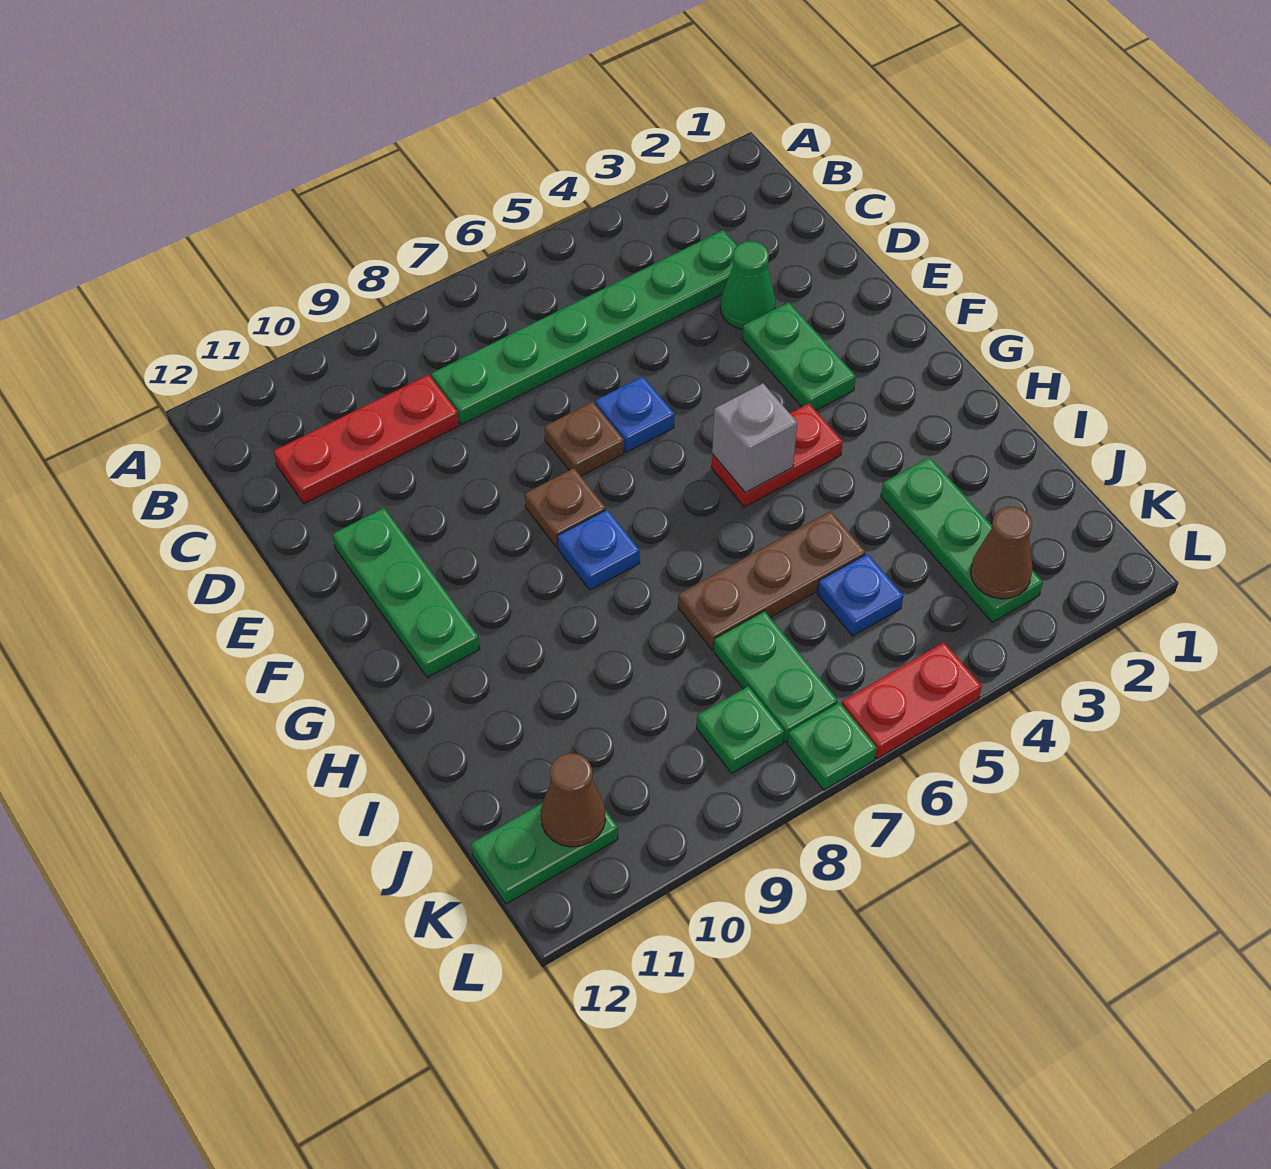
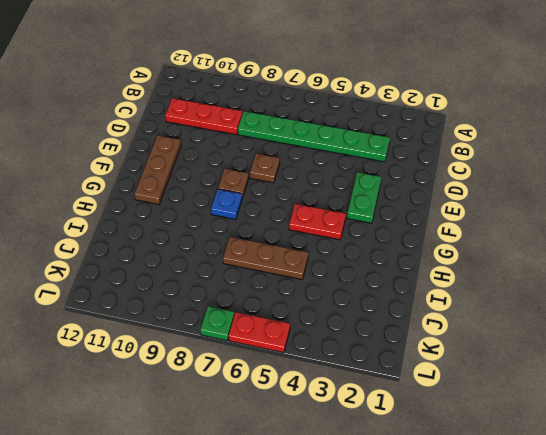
brown 1x3 plate [134,135,181,204] -> green 1x3 plate [333,508,480,678]
none -> green 1x1 cone [720,241,776,329]
none -> blue 1x1 plate [595,376,674,452]
none -> green 1x3 plate [881,457,1043,622]

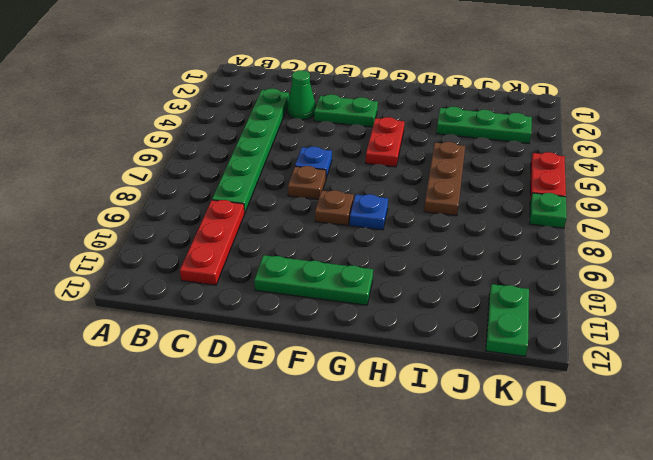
none -> blue 1x1 plate [817,554,903,636]
none -> green 1x2 plate [714,611,838,742]
none -> green 1x1 plate [696,686,784,773]

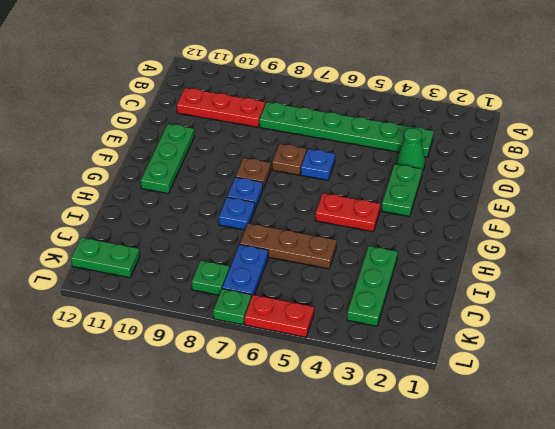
blue 1x1 plate [219,197,255,230] -> blue 1x1 plate moved to [817,554,903,636]
blue 1x2 plate [222,245,268,298] -> green 1x2 plate [714,611,838,742]
none -> grey 1x1 brick [712,383,797,492]
none -> brown 1x1 cone [970,507,1033,599]
none -> brown 1x1 cone [541,753,606,847]

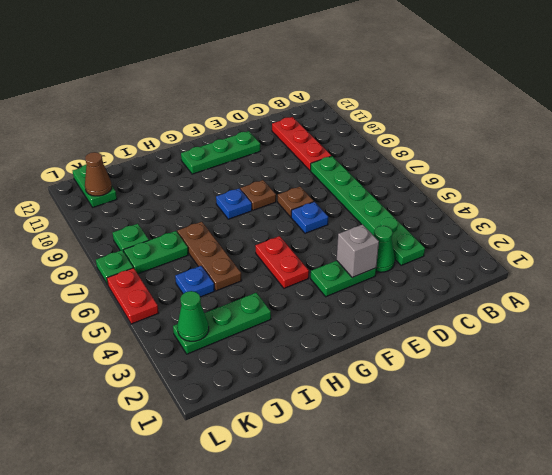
grey 1x1 brick [337,224,379,278] -> grey 1x1 brick moved to [712,383,797,492]
green 1x1 cone [177,291,209,341] -> brown 1x1 cone [970,507,1033,599]

